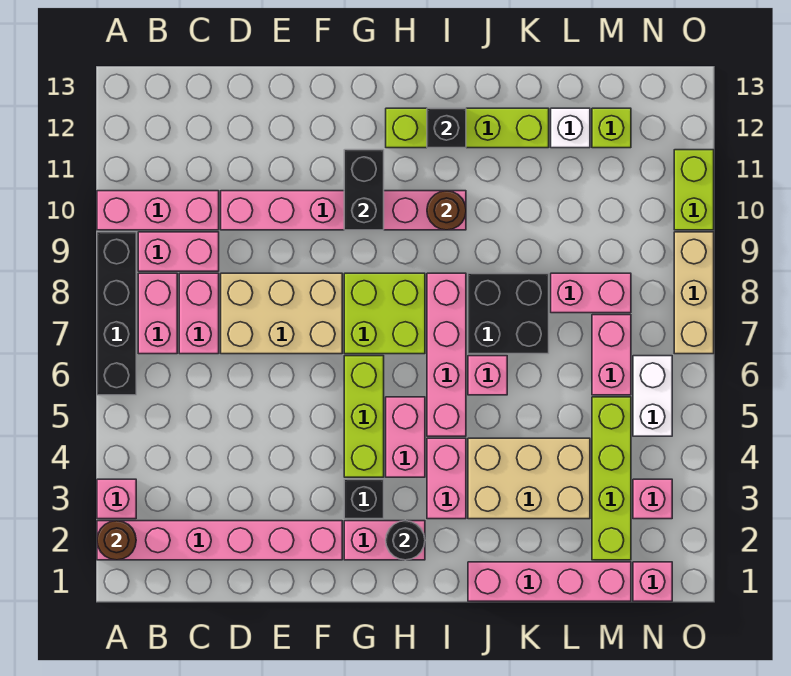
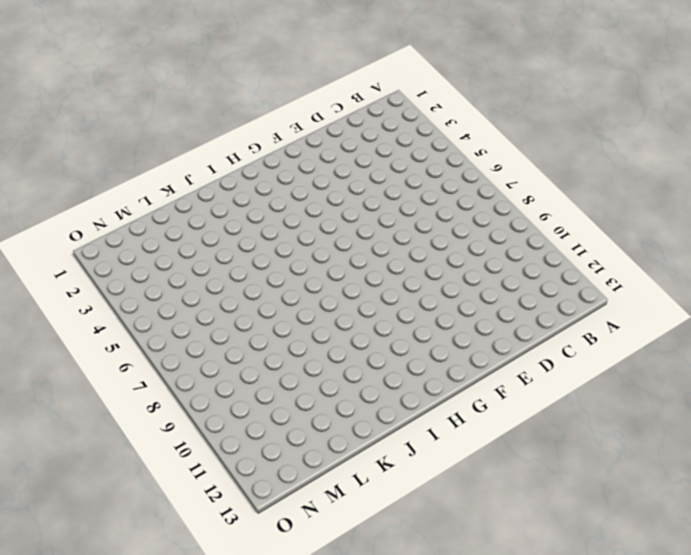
none -> pink 1x6 brick [97,521,342,560]
none -> pink 1x1 brick [97,479,136,519]
none -> black 1x4 brick [97,232,136,395]
none -> pink 1x3 brick [97,191,219,230]

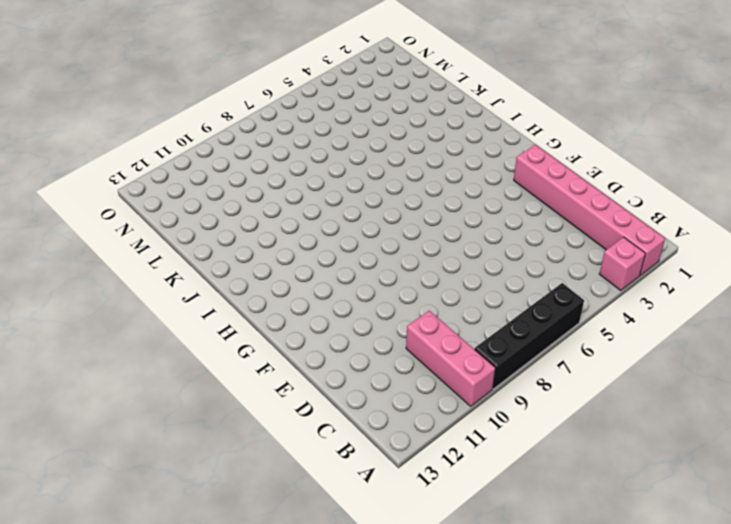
none -> pink 1x2 brick [138,273,177,354]
none -> pink 1x2 brick [138,232,219,271]
none -> pink 1x2 brick [179,273,219,354]
none -> tan 2x3 brick [221,273,342,354]

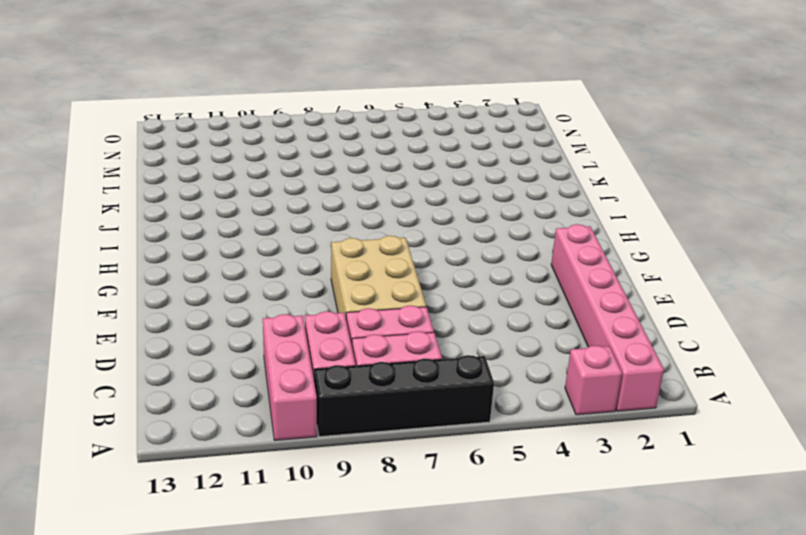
none -> pink 1x6 brick [221,191,466,230]
none -> pink 1x2 brick [344,521,425,560]
none -> black 1x1 brick [344,479,384,519]
none -> lime 1x3 brick [344,356,384,477]

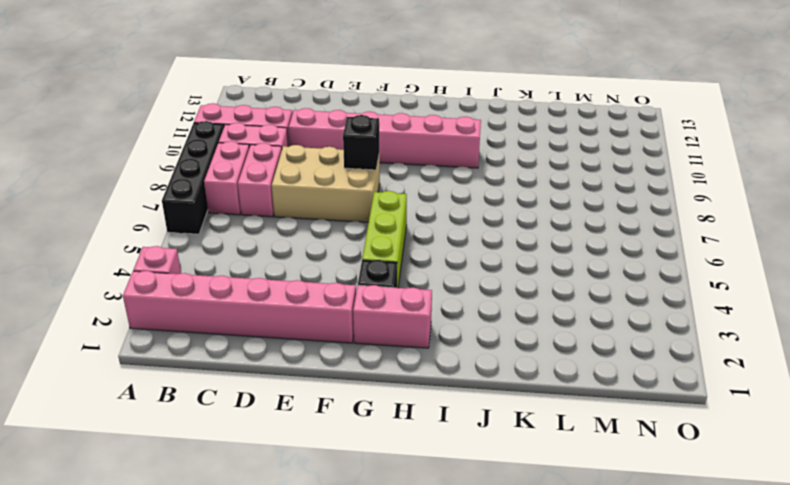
black 1x1 brick [343,115,379,170] -> black 1x1 brick moved to [427,108,466,148]
none -> lime 2x2 brick [344,273,425,354]
none -> pink 1x2 brick [386,397,425,477]
none -> lime 1x4 brick [386,108,549,148]
none -> pink 1x2 brick [427,438,466,519]

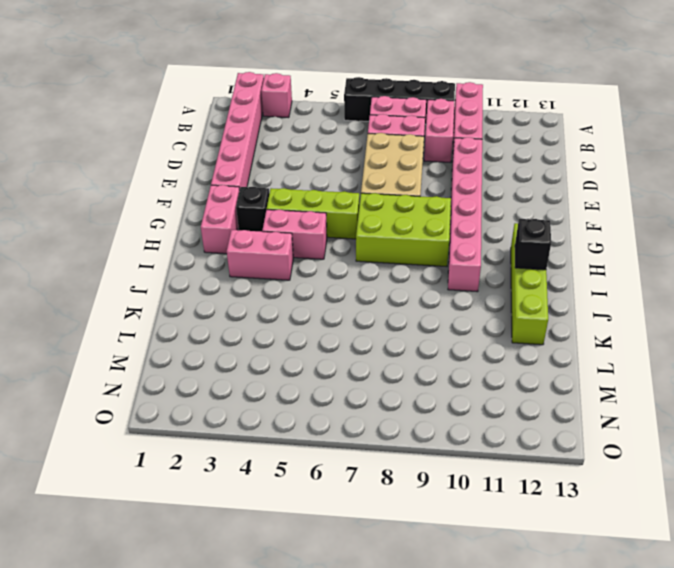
lime 2x3 brick [356,193,451,267] -> lime 2x2 brick [344,273,425,354]
none -> pink 1x4 brick [427,273,466,436]
none -> pink 1x4 brick [468,562,631,601]
none -> tan 2x3 brick [468,438,590,519]
none -> pink 1x1 brick [468,356,507,395]

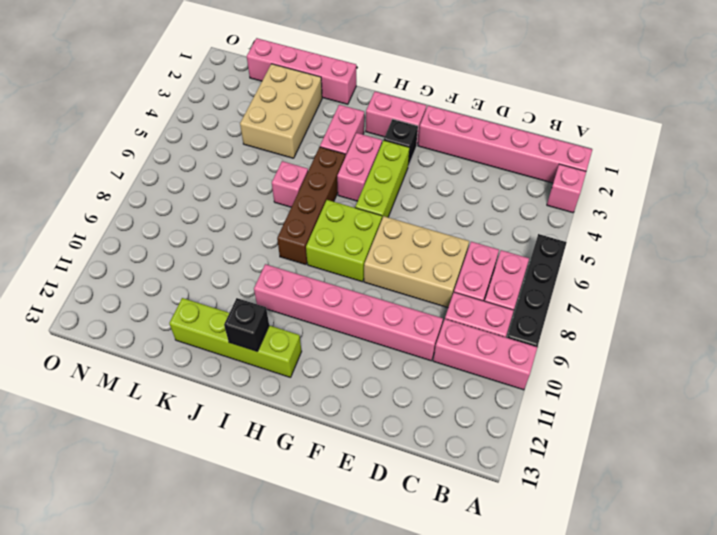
brown 1x4 brick [277,147,345,265] -> pink 1x4 brick [427,273,466,436]
tan 2x3 brick [240,64,322,158] -> tan 2x3 brick turned to [468,438,590,519]
none -> black 2x2 brick [468,273,549,354]
none -> pink 1x2 brick [551,273,631,313]
none -> white 1x1 brick [551,108,590,148]
none -> lime 1x4 brick [592,397,631,560]

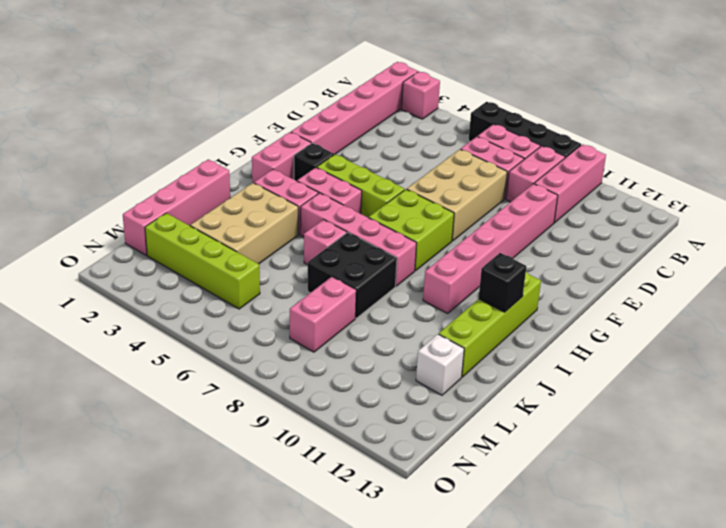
none -> pink 1x2 brick [592,315,631,395]
none -> lime 1x1 brick [592,108,631,148]
none -> pink 1x1 brick [633,562,672,601]
none -> pink 1x1 brick [633,479,672,519]

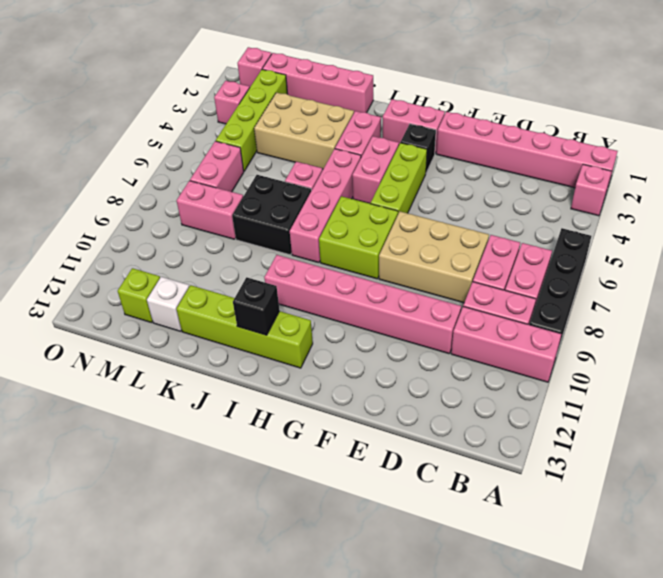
none -> white 1x2 brick [633,356,672,436]
none -> tan 1x3 brick [674,232,714,354]
none -> lime 1x2 brick [674,150,714,230]
none -> brown 1x1 round brick [97,521,136,560]

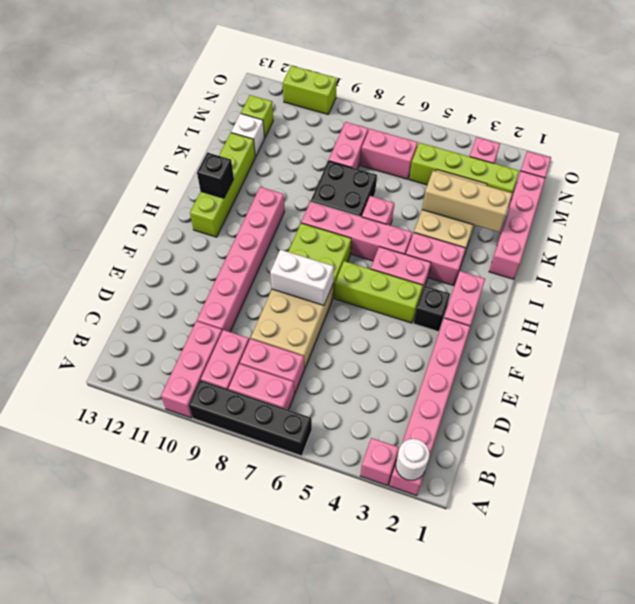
white 1x1 round brick [396,439,429,480] -> brown 1x1 round brick [97,521,136,560]
white 1x2 brick [270,250,334,305] -> white 1x2 brick moved to [633,356,672,436]
tan 1x3 brick [422,171,512,232] -> tan 1x3 brick moved to [674,232,714,354]
none -> black 1x2 brick [344,150,384,230]
none -> black 1x1 round brick [386,521,425,560]
none -> brown 1x1 round brick [427,191,466,230]

